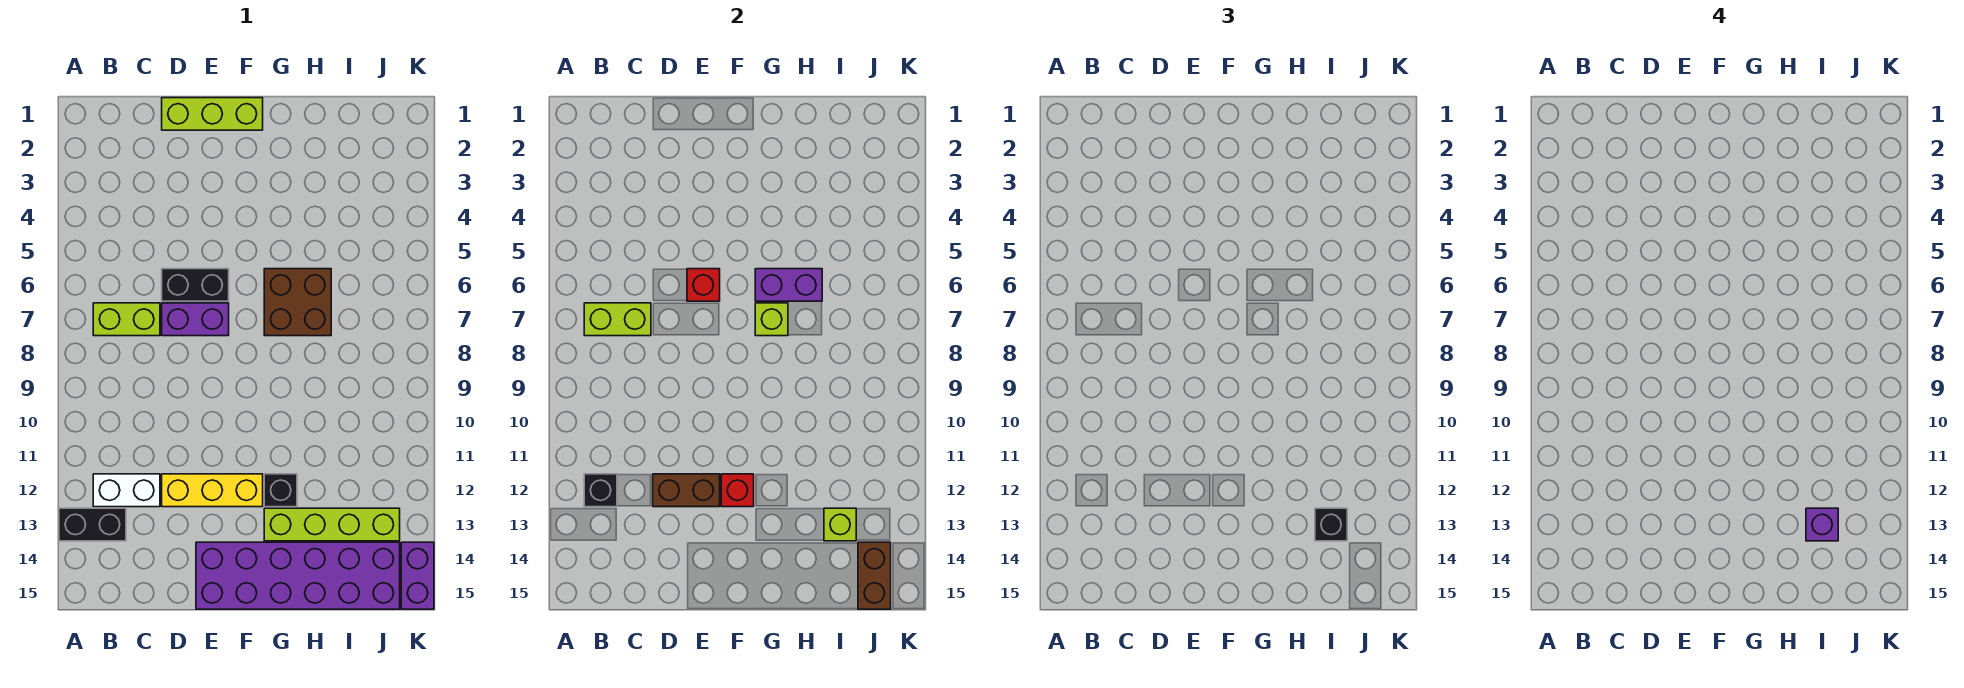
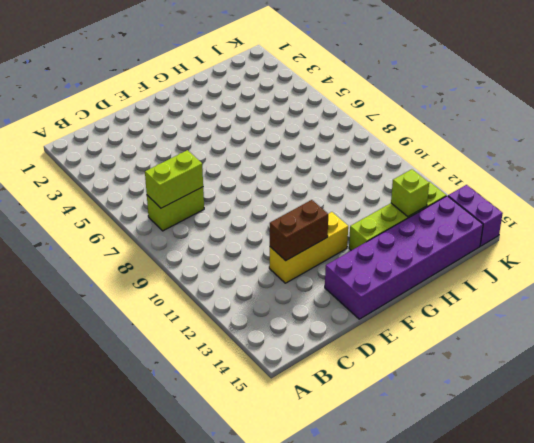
none -> black 1x2 brick [59,508,126,541]
none -> white 1x2 brick [93,474,160,507]
none -> lime 1x3 brick [162,98,263,130]

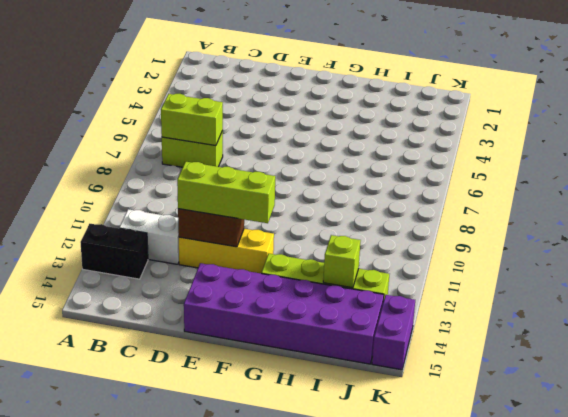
lime 1x3 brick [177,162,275,223] -> lime 1x3 brick moved to [162,98,263,130]
none -> black 1x2 brick [162,269,229,301]
none -> purple 1x2 brick [162,303,229,336]
none -> brown 2x2 brick [264,269,331,336]

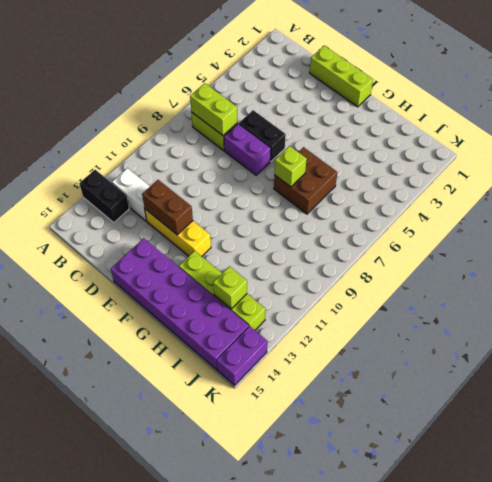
none -> black 1x1 brick [264,474,297,507]
none -> black 1x1 brick [584,474,617,507]
none -> red 1x1 brick [687,269,720,301]

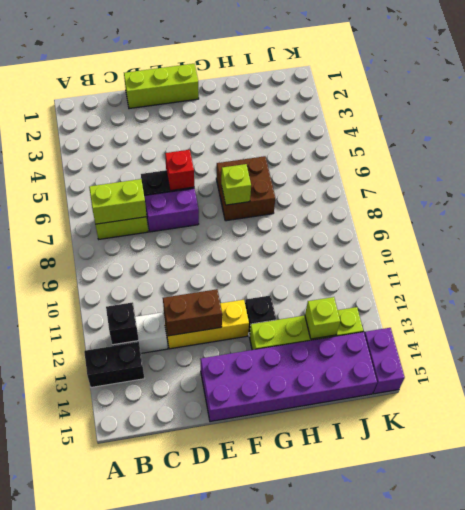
none -> red 1x1 brick [721,474,754,507]
none -> purple 1x2 brick [755,269,822,301]
none -> brown 1x2 brick [858,542,891,609]

